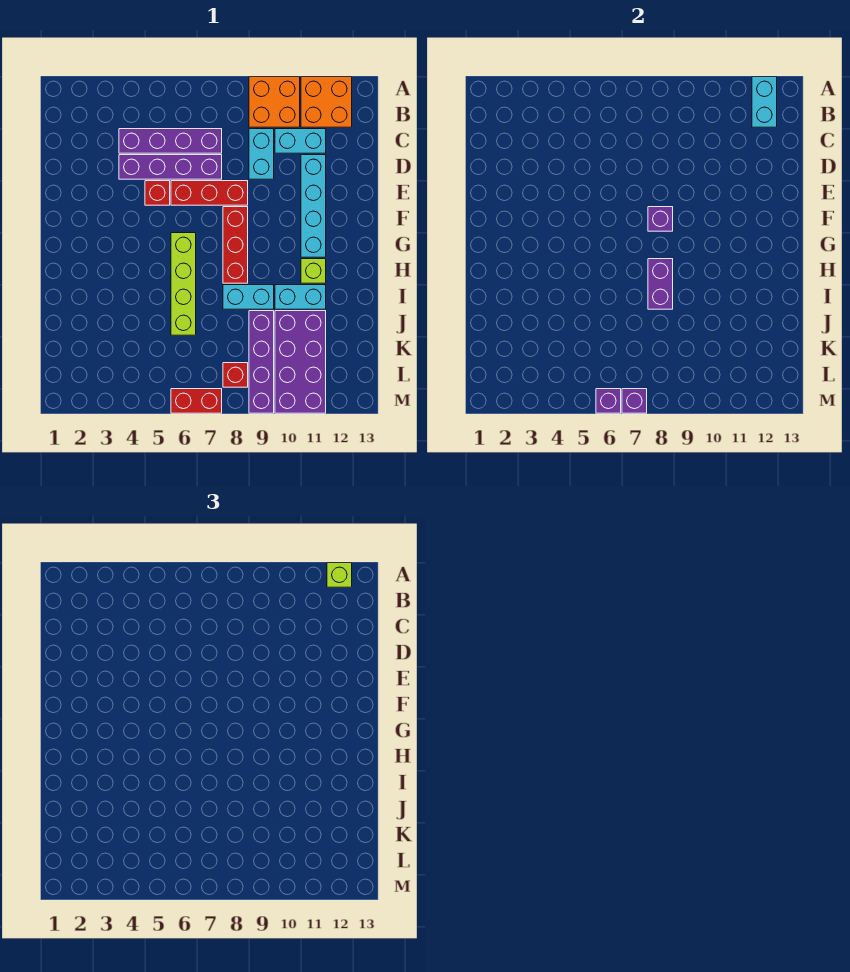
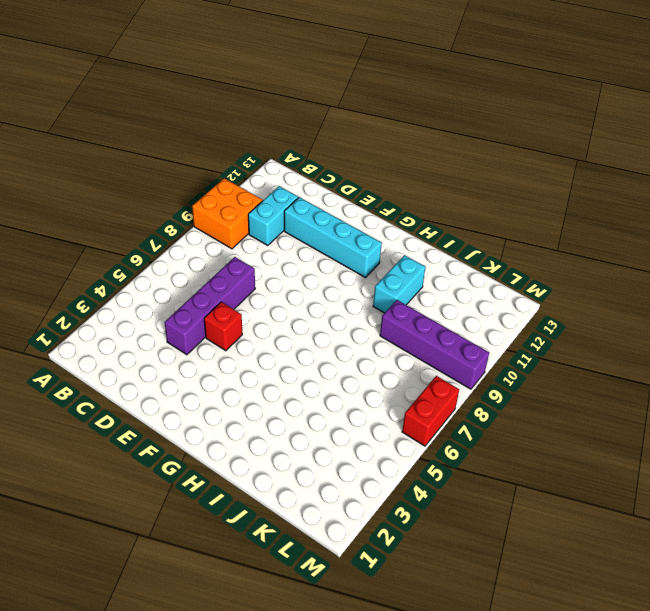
none -> orange 2x2 brick [301,77,352,127]
none -> purple 1x4 brick [119,129,222,153]
none -> cyan 1x2 brick [249,129,274,179]

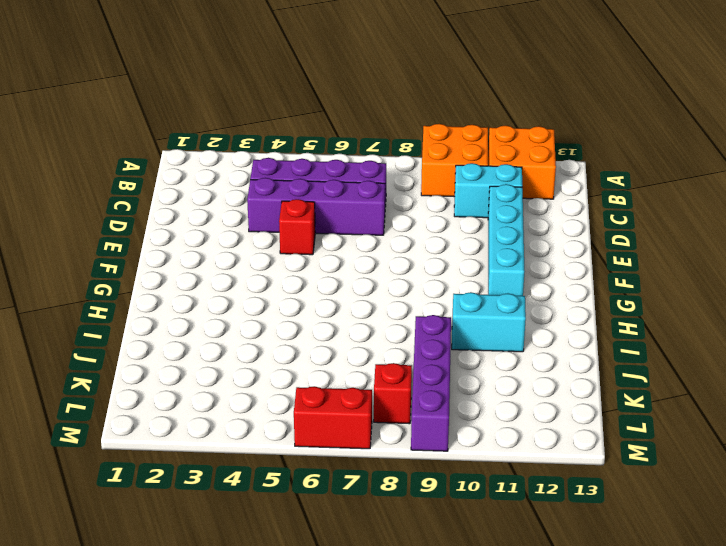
none -> cyan 1x2 brick [249,129,274,179]
none -> red 1x3 brick [171,181,248,205]
none -> red 1x3 brick [223,207,248,283]

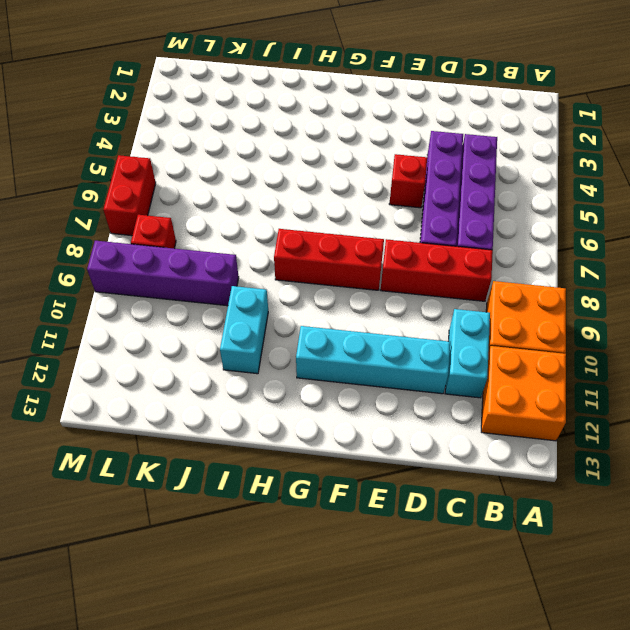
red 1x3 brick [381,239,493,301] -> red 1x3 brick turned to [171,181,248,205]
none -> cyan 1x2 brick [249,129,274,179]
none -> lime 1x4 brick [171,233,196,335]
none -> lime 1x1 brick [301,259,326,283]

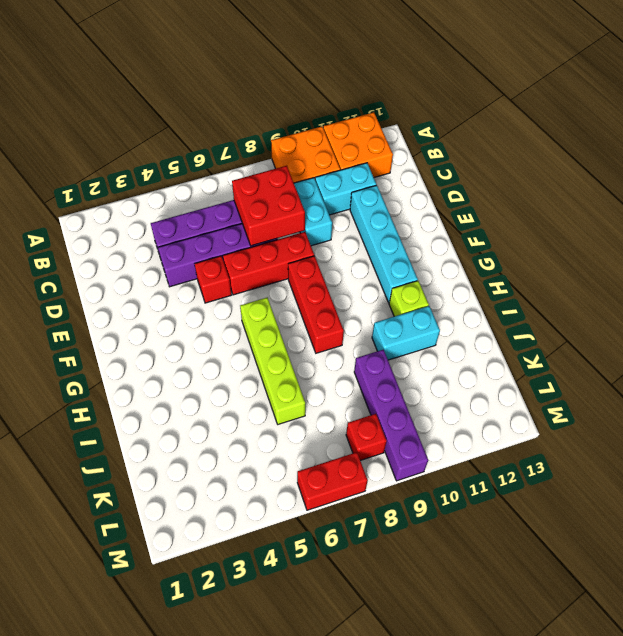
red 2x2 brick [232,166,305,246] -> none
none -> cyan 1x2 brick [223,285,274,309]
none -> purple 2x4 brick [275,311,326,413]
none -> cyan 1x2 brick [752,77,777,127]

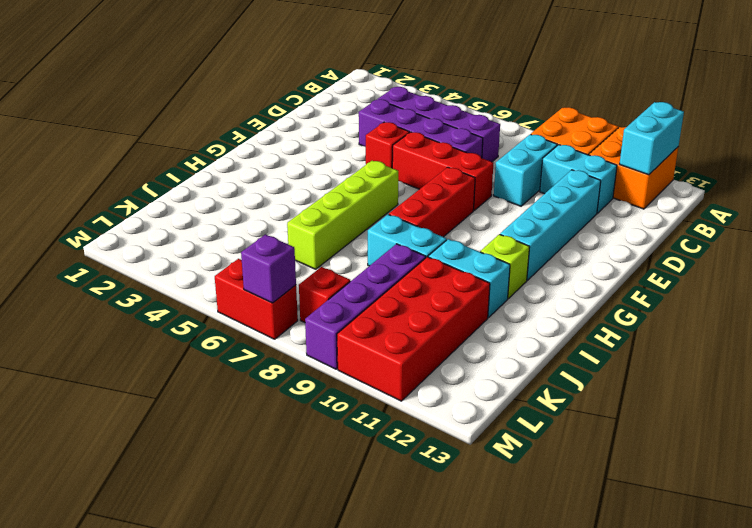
red 2x4 brick [337,257,490,401] -> purple 2x4 brick [275,311,326,413]
none -> purple 1x1 brick [648,207,673,231]
none -> purple 1x2 brick [648,259,673,309]
none -> purple 1x1 brick [596,389,621,413]

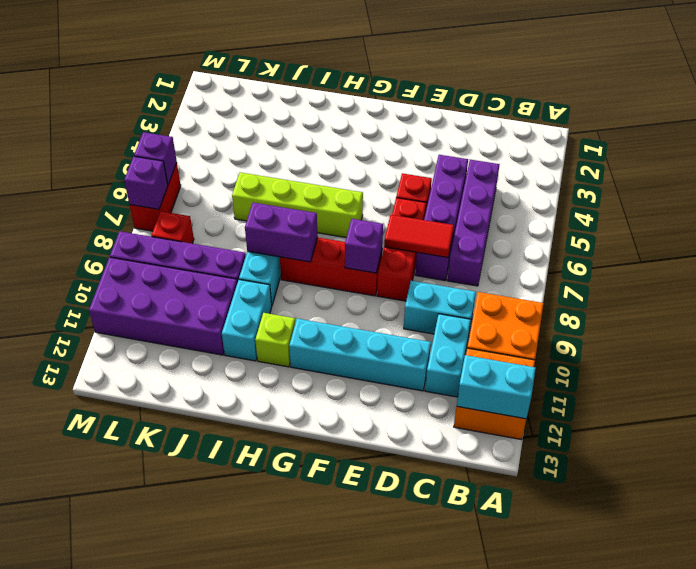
red 1x2 tile [384,215,454,258] -> none
none -> lime 1x1 brick [327,563,352,587]

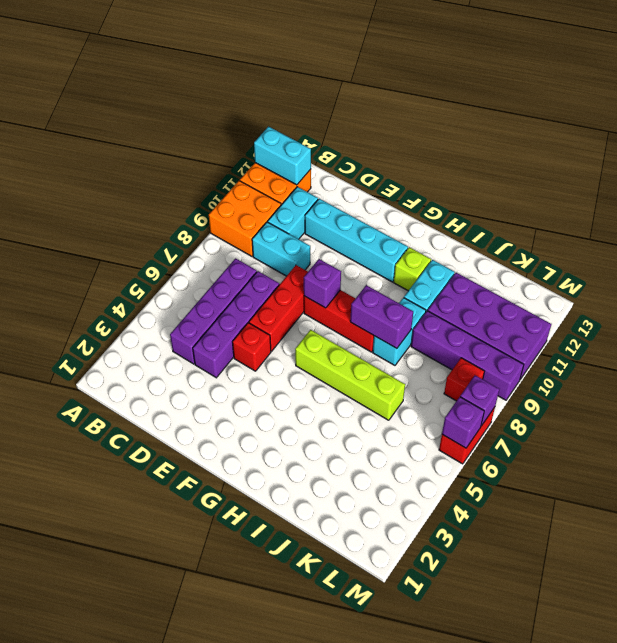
none -> lime 1x1 brick [327,563,352,587]

